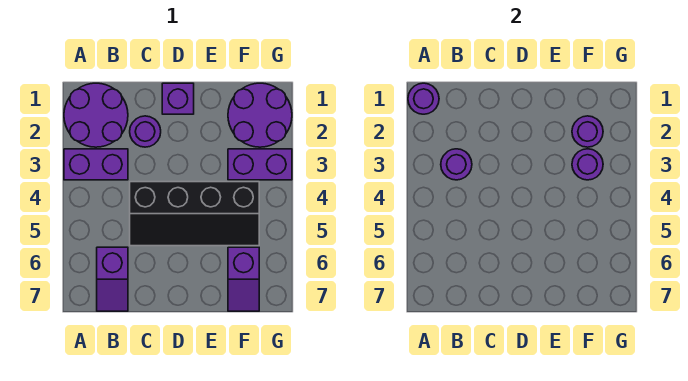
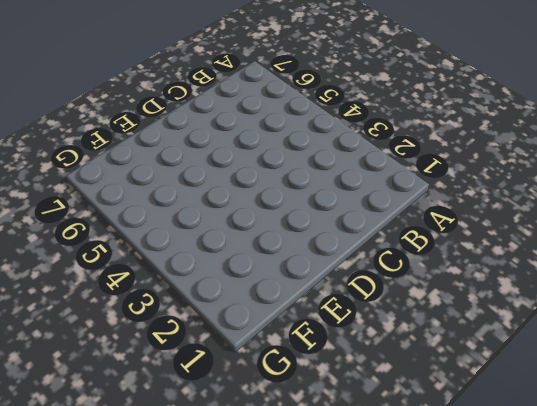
none -> purple 2x2 round brick [64,83,128,147]
none -> purple 1x2 brick [64,149,128,180]
none -> purple 1x2 slope [97,247,128,311]

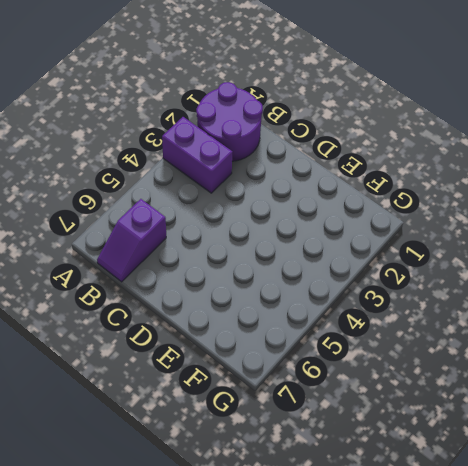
none -> purple 1x1 round brick [130,116,161,147]
none -> black 2x4 slope [130,182,259,246]
none -> purple 1x1 brick [162,83,194,114]

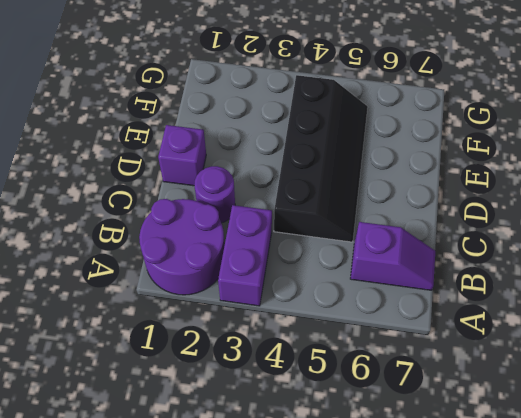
none -> purple 2x2 round brick [228,83,292,147]
none -> purple 1x2 brick [228,149,292,180]
none -> purple 1x2 slope [228,247,259,311]

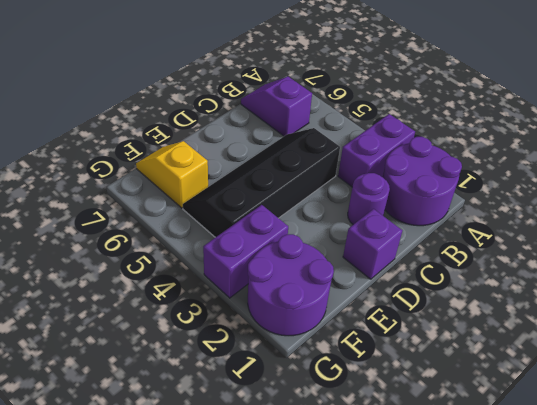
yellow 1x2 slope [136,141,208,208] -> purple 1x2 slope [228,247,259,311]
none -> purple 1x1 round brick [408,83,439,114]
none -> purple 1x1 round brick [441,149,472,180]
none -> purple 1x1 round brick [572,116,603,147]

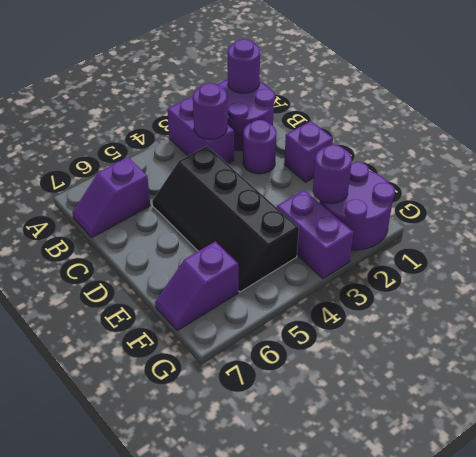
none -> purple 1x1 round brick [572,149,603,180]

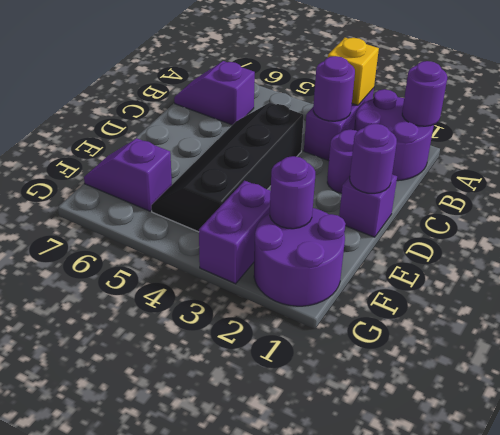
yellow 1x1 brick [328,38,379,105] -> none
purple 1x1 round brick [350,124,397,193] -> purple 1x1 round brick moved to [572,149,603,180]

